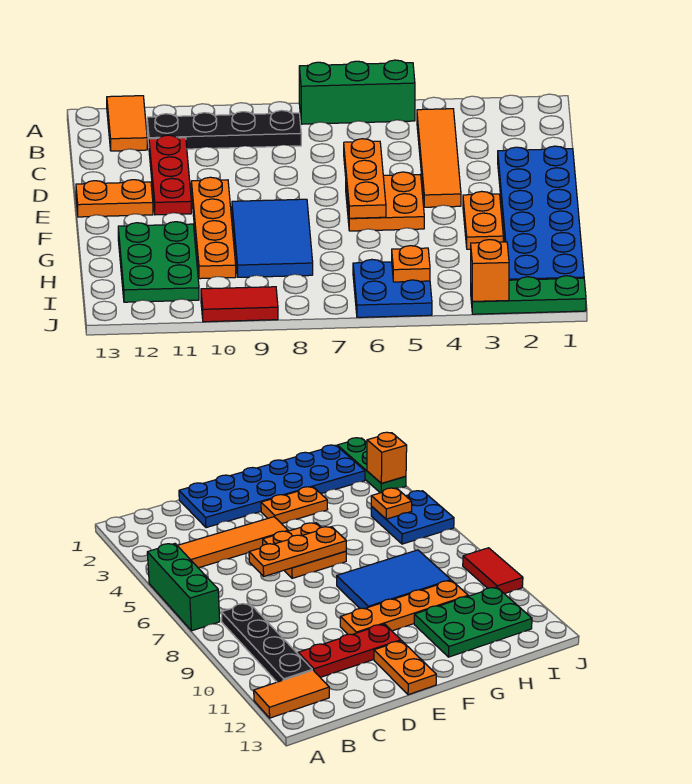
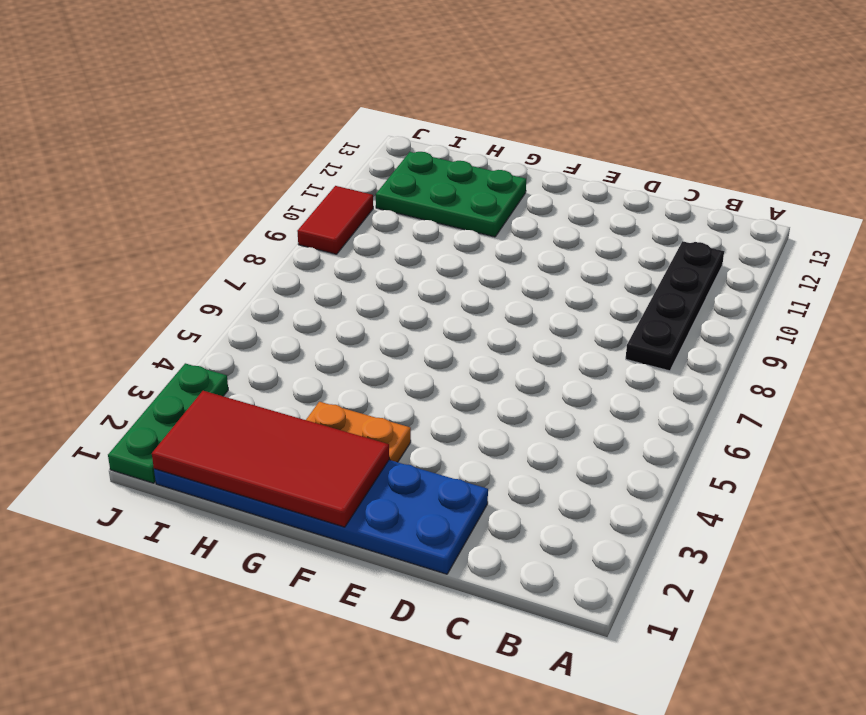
red 2x4 tile [152,391,389,527] -> none
none -> green 1x3 brick [299,60,415,124]
none -> orange 1x2 tile [107,96,147,151]
none -> orange 1x4 tile [417,109,461,207]

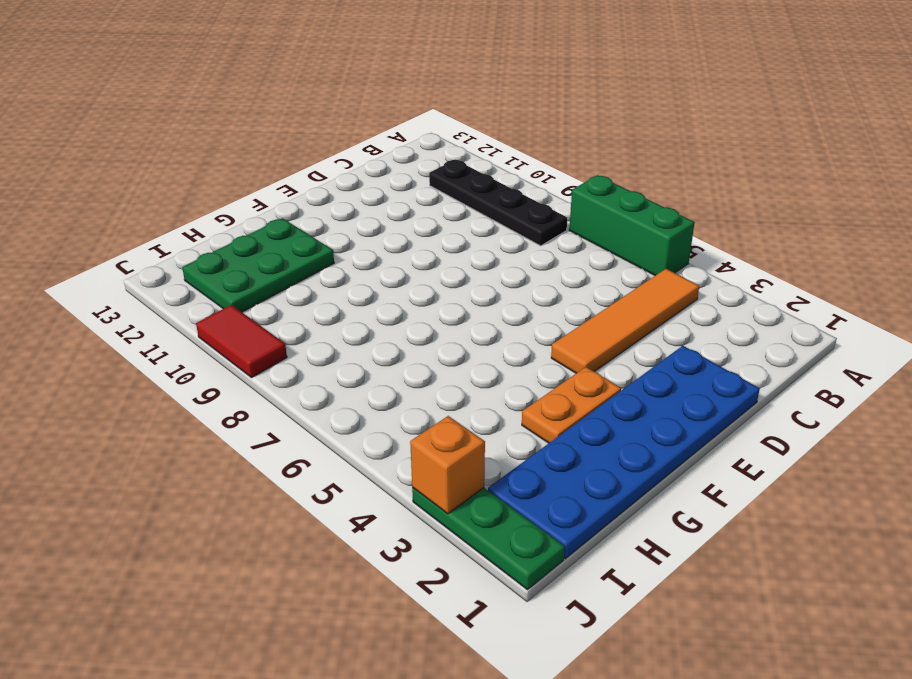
none -> orange 1x2 tile [107,96,147,151]
none -> red 1x3 plate [149,135,191,215]
none -> orange 2x2 plate [346,172,424,231]

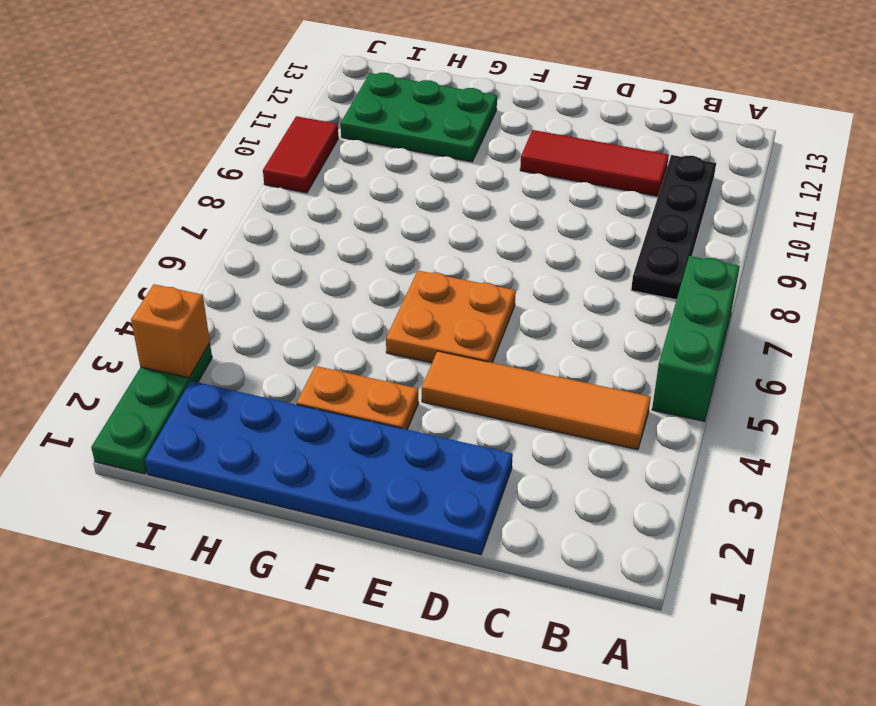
red 1x3 tile [520,130,669,196] -> red 1x3 plate [149,135,191,215]
none -> orange 1x2 tile [107,96,147,151]
none -> orange 1x4 plate [191,177,236,279]
none -> orange 1x2 plate [76,180,153,217]

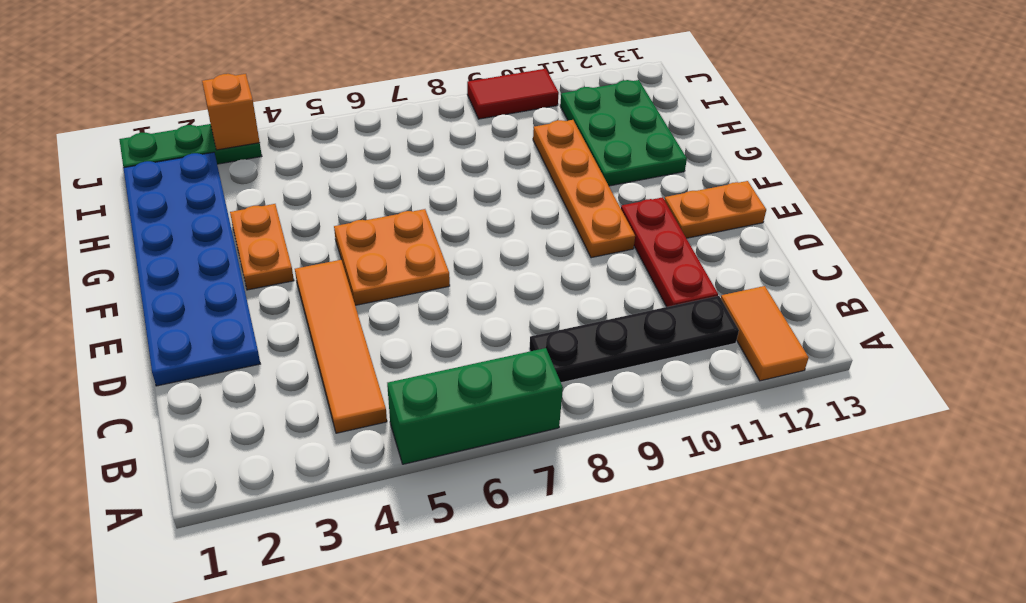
none -> blue 2x3 tile [232,199,313,277]
none -> blue 2x2 plate [353,260,432,317]
none -> orange 1x3 plate [344,139,386,218]

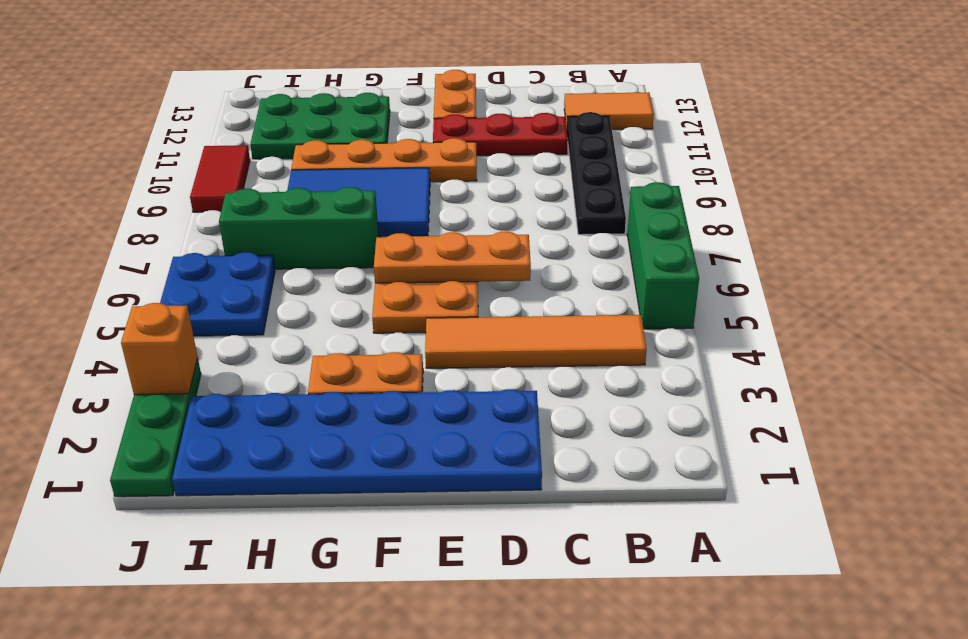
green 1x3 brick [219,187,379,269] -> none
none -> orange 1x1 plate [392,246,430,282]

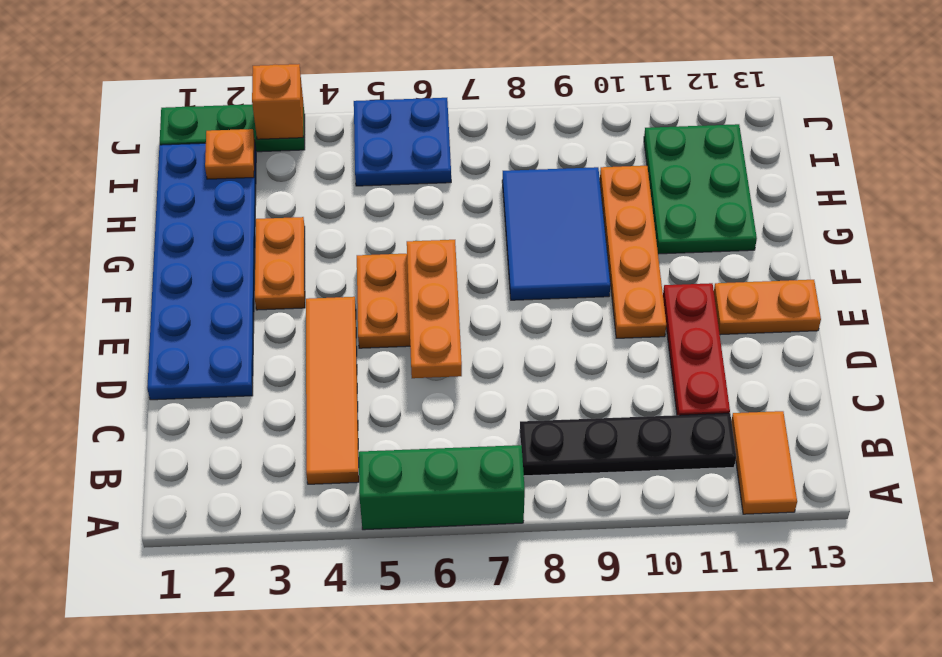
orange 1x1 plate [205,129,255,179] -> orange 1x1 plate moved to [392,246,430,282]
none -> red 1x2 tile [201,287,278,322]

